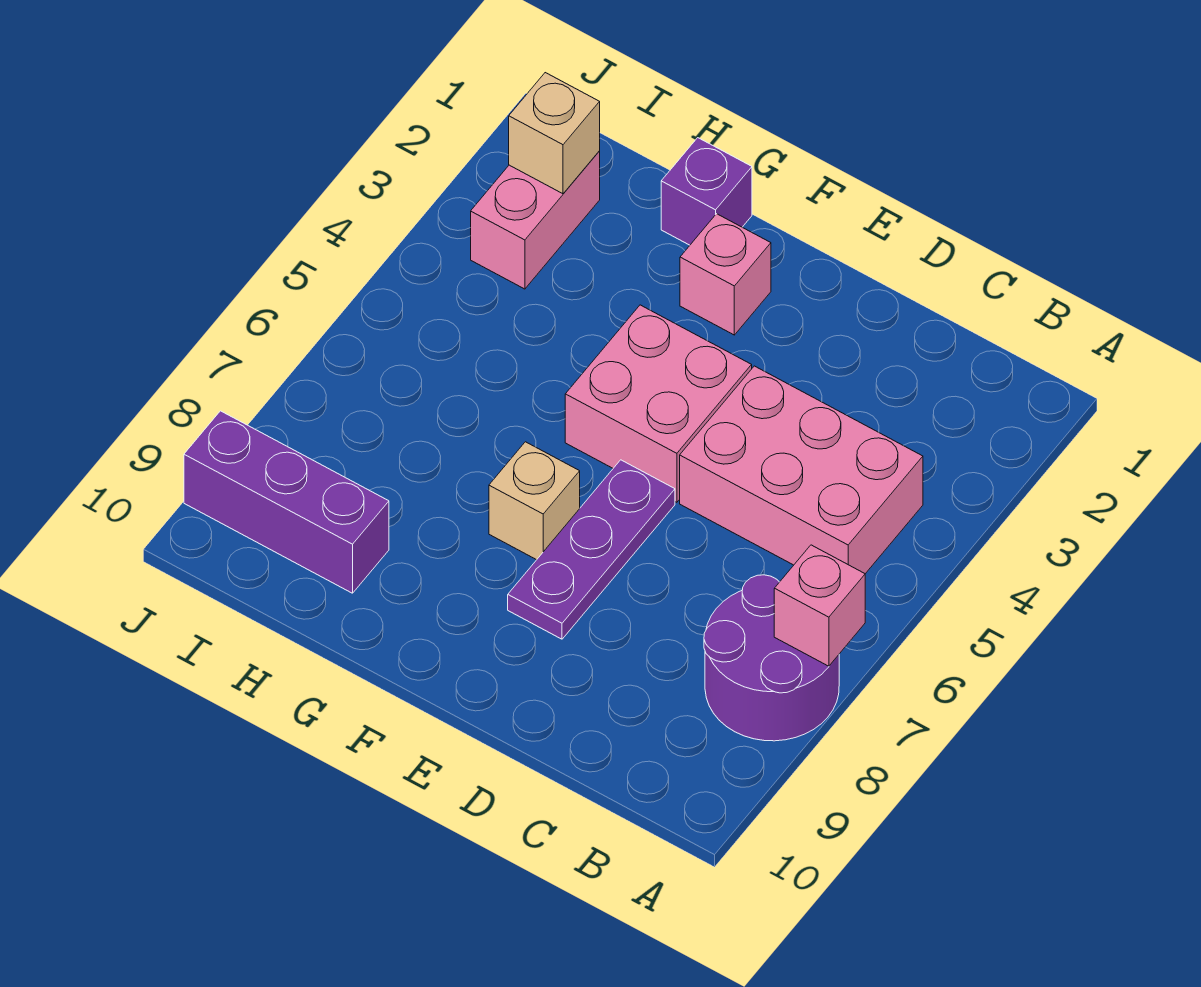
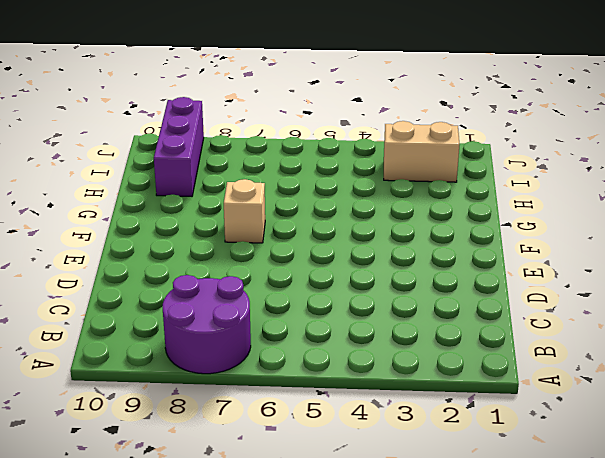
tan 1x2 brick [384,121,459,182] -> pink 1x2 brick [471,151,600,289]
none -> pink 2x3 brick [680,366,923,574]
none -> pink 2x2 brick [565,305,752,502]

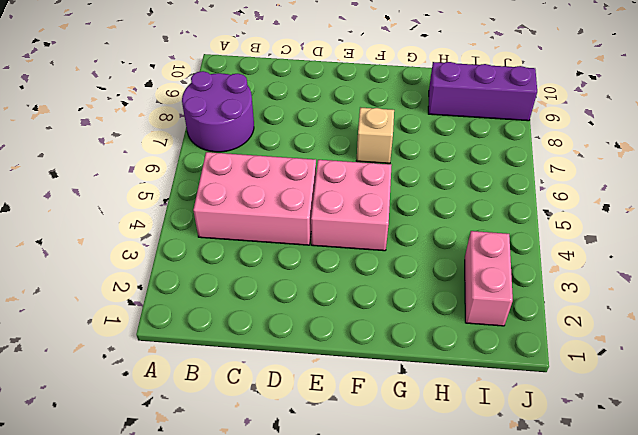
none -> purple 1x3 plate [508,460,675,639]
none -> pink 1x1 brick [680,214,771,335]

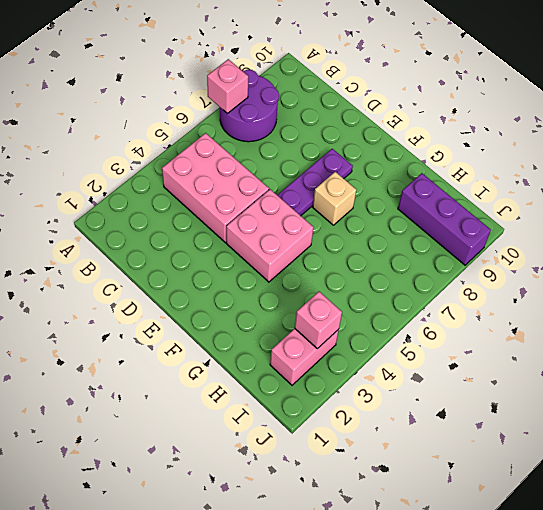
pink 1x1 brick [295,292,342,349] -> pink 1x1 brick moved to [680,214,771,335]
none -> purple 1x1 brick [661,138,752,245]
none -> tan 1x1 brick [509,73,600,194]

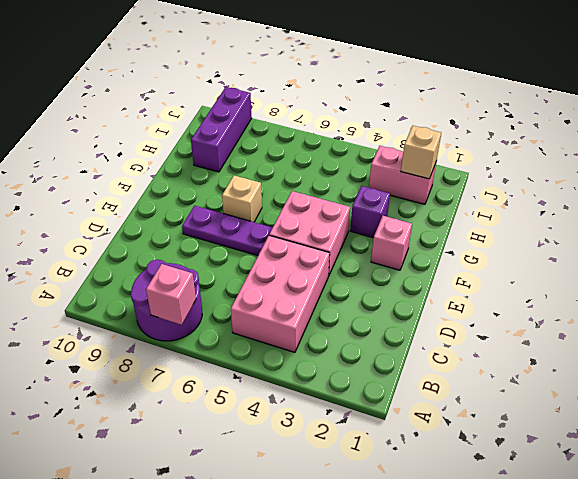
purple 1x1 brick [350,186,390,238] -> purple 1x1 brick moved to [661,138,752,245]

